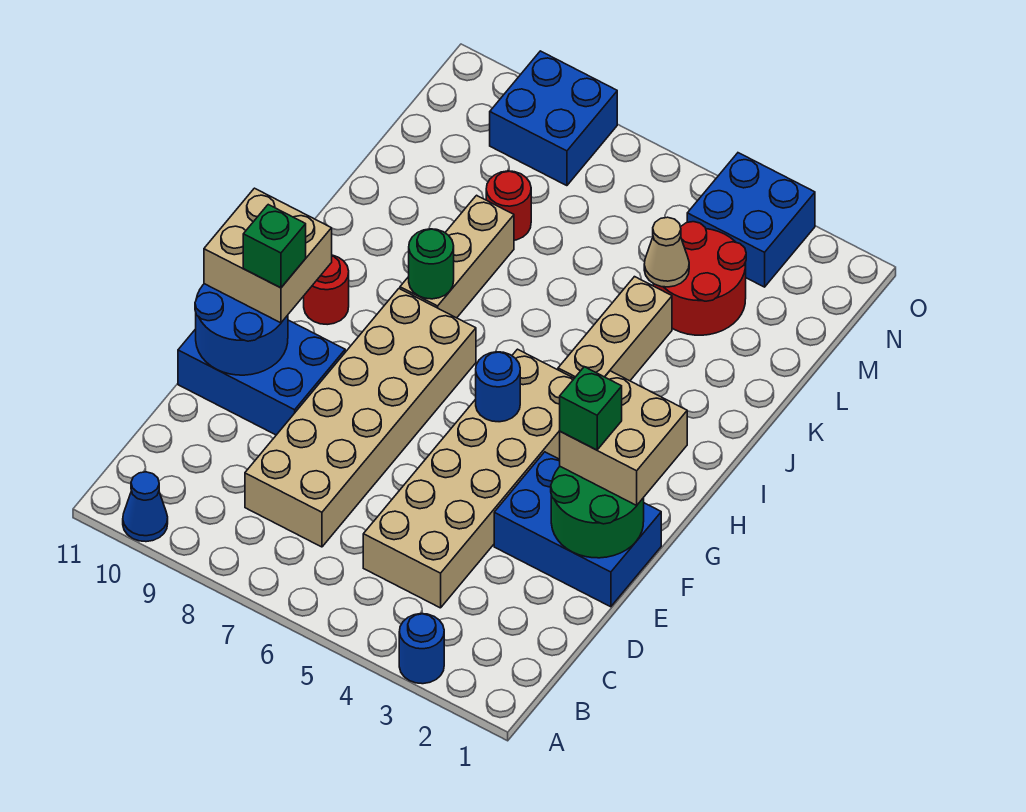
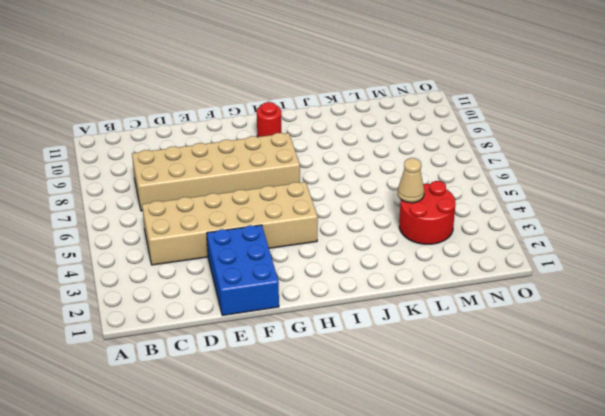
none -> blue 1x1 round brick [399,614,444,684]
none -> blue 1x1 cone [123,472,168,542]
none -> blue 2x3 brick [178,320,345,435]

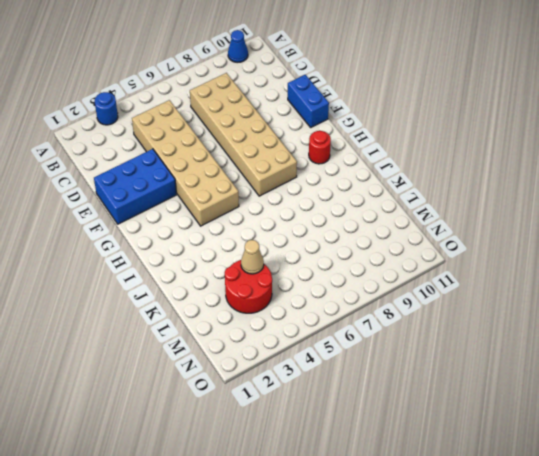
blue 1x2 brick [288,75,329,127] -> blue 2x3 brick [178,320,345,435]
none -> tan 1x3 brick [558,277,672,381]
none -> tan 1x3 brick [400,195,514,318]
none -> red 1x1 round brick [486,171,531,240]

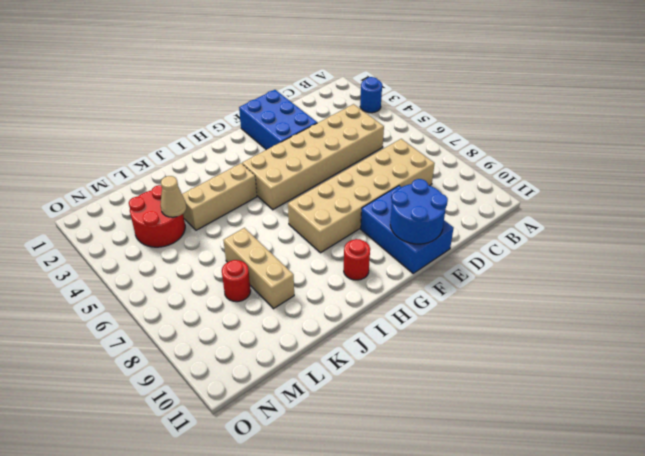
tan 1x3 brick [223,228,294,309] -> tan 1x3 brick turned to [400,195,514,318]
none -> blue 1x1 cone [123,472,168,542]
none -> blue 2x2 brick [687,153,815,287]
none -> blue 2x2 brick [490,51,617,186]

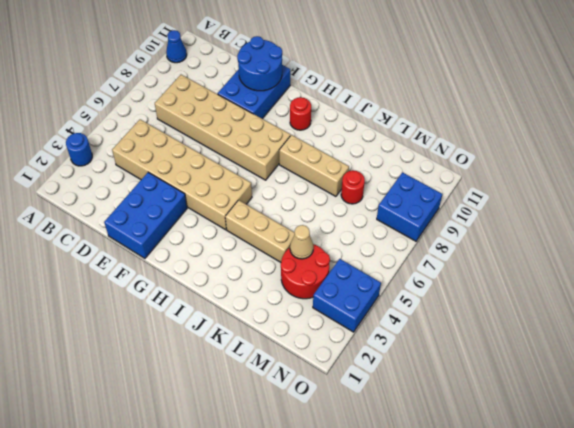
none -> green 2x2 round brick [551,467,644,558]
none -> blue 1x1 round brick [476,352,520,422]
none -> green 1x1 round brick [409,229,454,299]

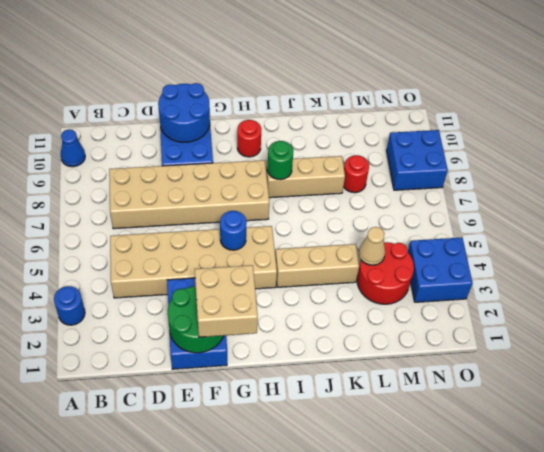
none -> tan 2x2 brick [204,188,332,323]
none -> green 1x1 brick [560,367,622,450]
none -> green 1x1 brick [243,205,306,288]

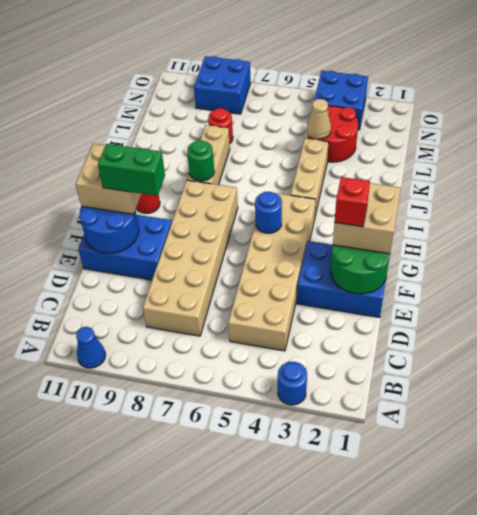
red 1x1 brick [334,177,370,227] -> green 1x1 brick [560,367,622,450]
green 1x2 brick [98,144,165,196] -> green 1x1 brick [243,205,306,288]

